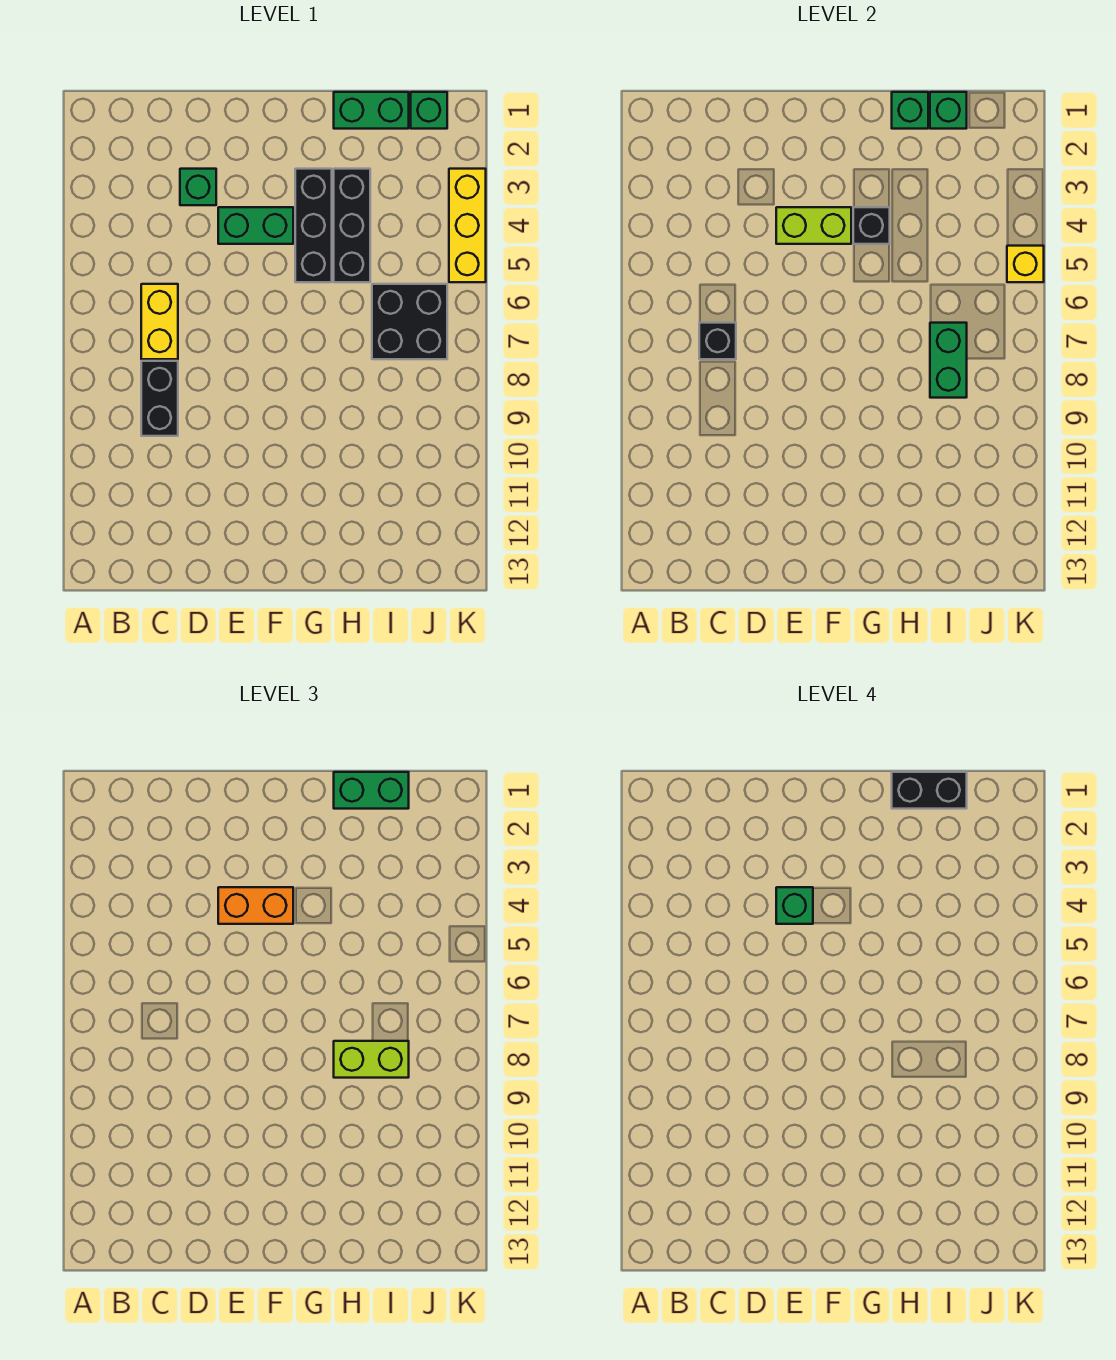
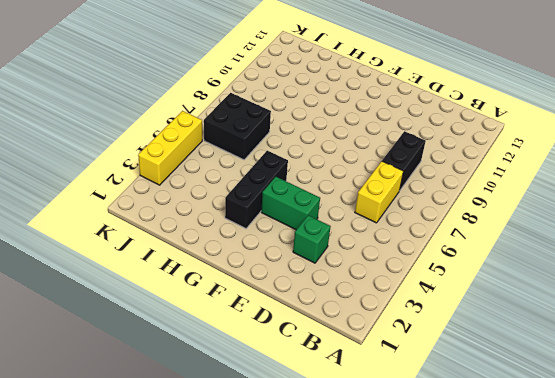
none -> green 1x2 brick [334,92,409,129]
none -> black 1x3 brick [334,169,370,282]
none -> green 1x1 brick [411,92,447,129]

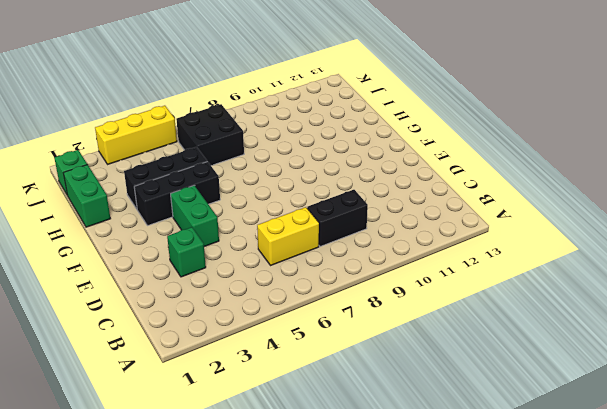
none -> black 1x1 brick [699,323,736,359]
none -> lime 1x2 brick [776,207,851,244]
none -> black 1x1 brick [853,207,890,244]

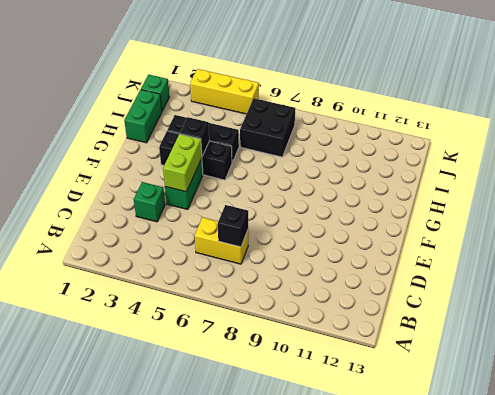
none -> black 1x2 brick [141,361,178,436]
none -> green 1x1 brick [892,92,928,129]
none -> green 1x1 brick [930,92,967,129]

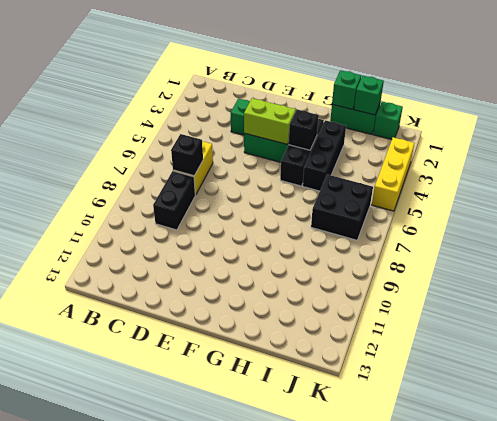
none -> green 1x2 brick [930,323,967,398]
none -> yellow 1x1 brick [1007,246,1044,282]
none -> orange 1x2 brick [218,887,293,924]

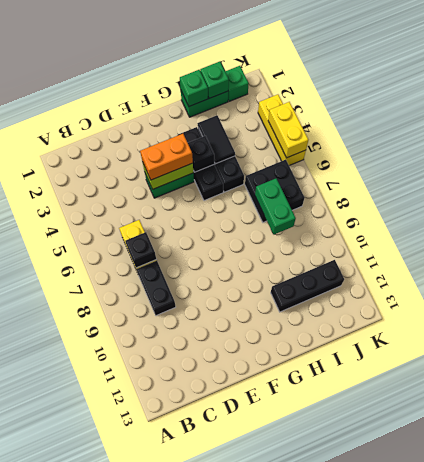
black 1x2 tile [198,115,235,164] -> none
black 1x3 brick [271,260,344,312] -> none
yellow 1x2 brick [268,102,308,158] -> yellow 1x1 brick [1007,246,1044,282]
none -> green 1x1 brick [180,169,216,205]
none -> green 1x2 brick [334,772,409,809]
none -> lime 1x2 brick [334,1041,409,1078]

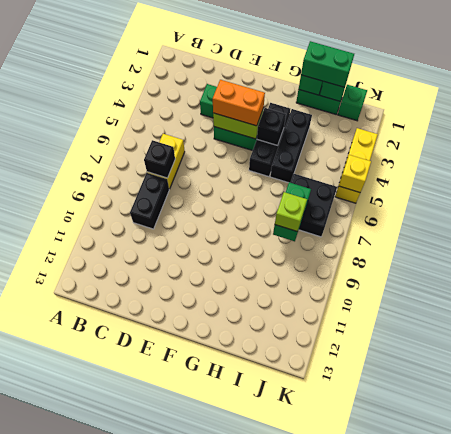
lime 1x1 brick [275,192,307,231] -> lime 1x2 brick [334,1041,409,1078]
none -> green 1x1 brick [776,887,813,924]
none -> black 1x2 brick [892,772,967,809]

